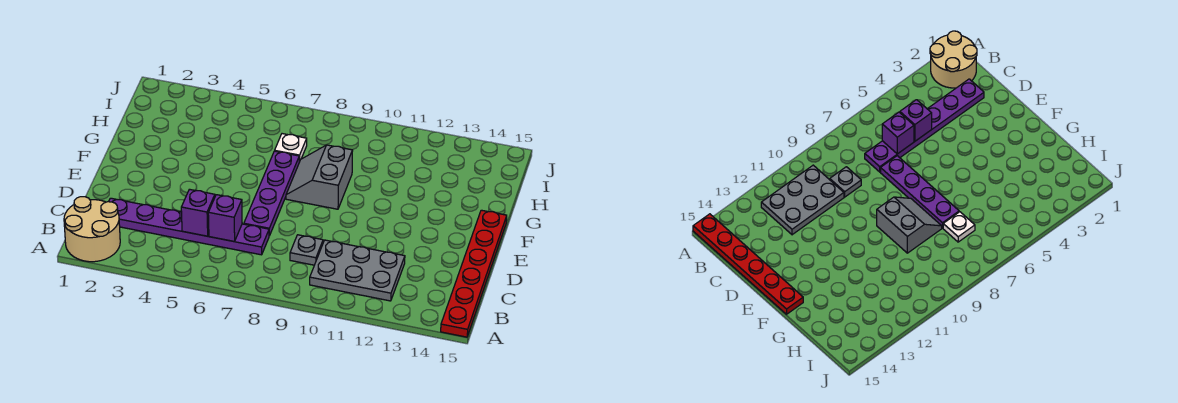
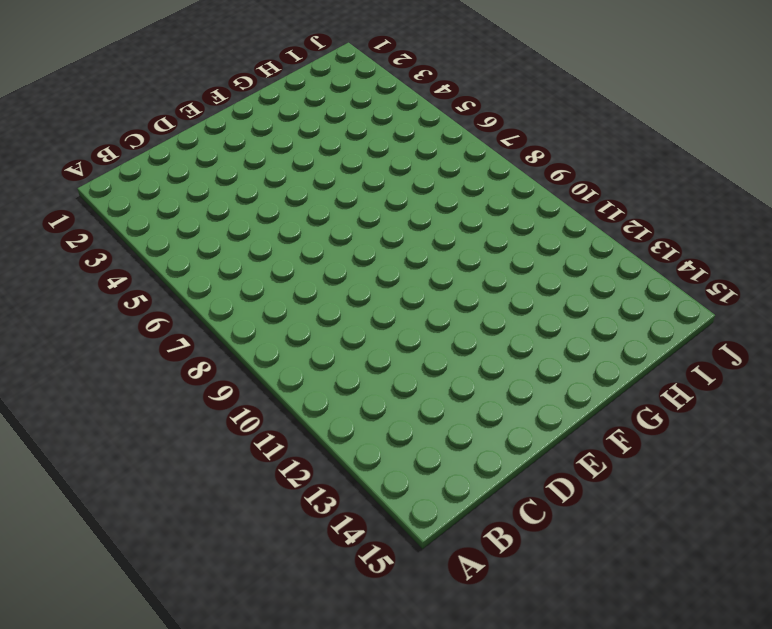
none -> tan 2x2 round brick [64,197,120,262]
none -> red 1x6 plate [441,210,507,337]

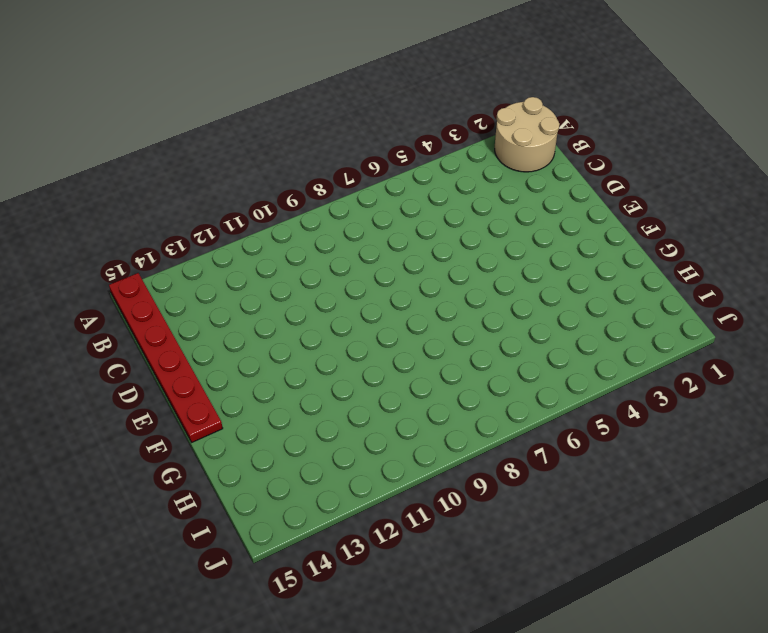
none -> grey 2x3 plate [310,240,405,301]
none -> purple 1x6 plate [109,198,269,255]

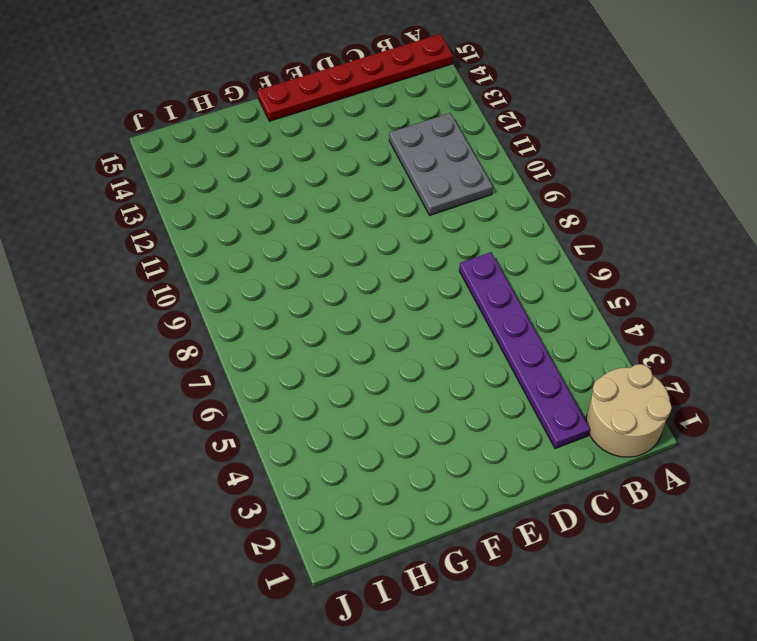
none -> grey 1x1 plate [290,235,323,265]
none -> purple 1x4 plate [244,151,299,236]

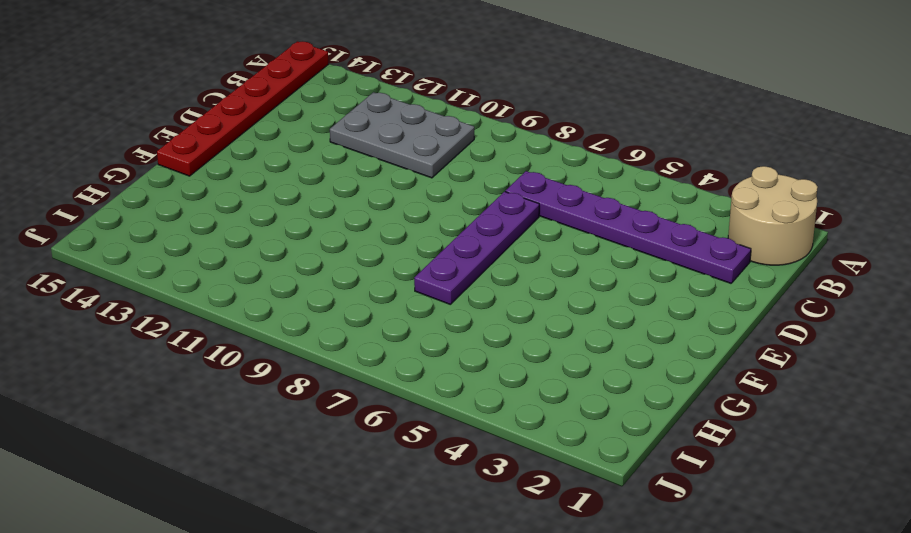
none -> grey 1x1 plate [290,235,323,265]
none -> grey 2x2 slope [286,145,353,209]

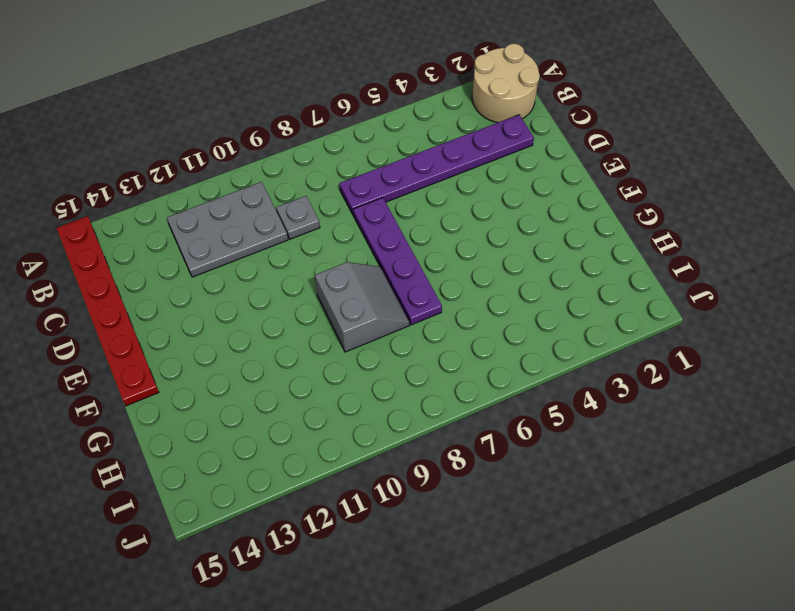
none -> white 1x1 plate [275,134,307,162]
none -> purple 1x1 brick [181,189,215,236]

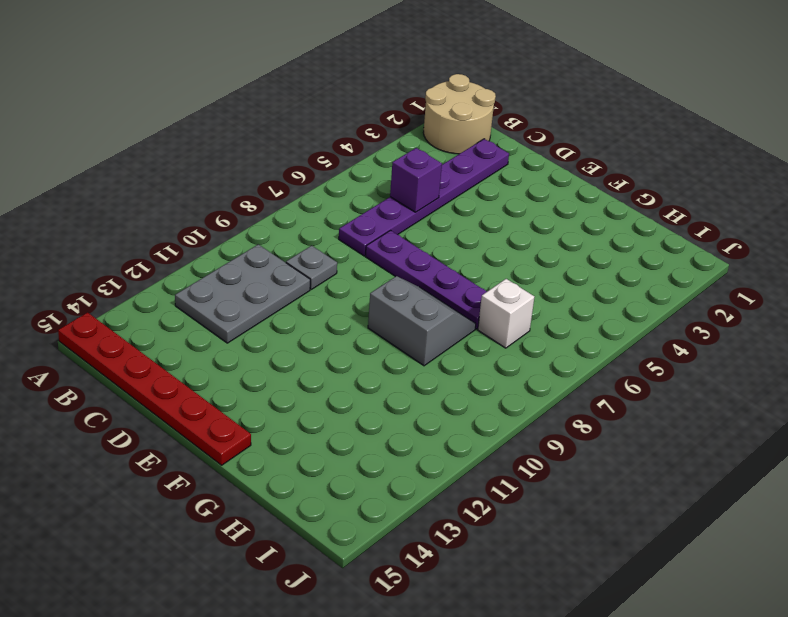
white 1x1 brick [478,279,534,348] -> white 1x1 plate [275,134,307,162]
none -> purple 1x1 brick [208,195,242,242]

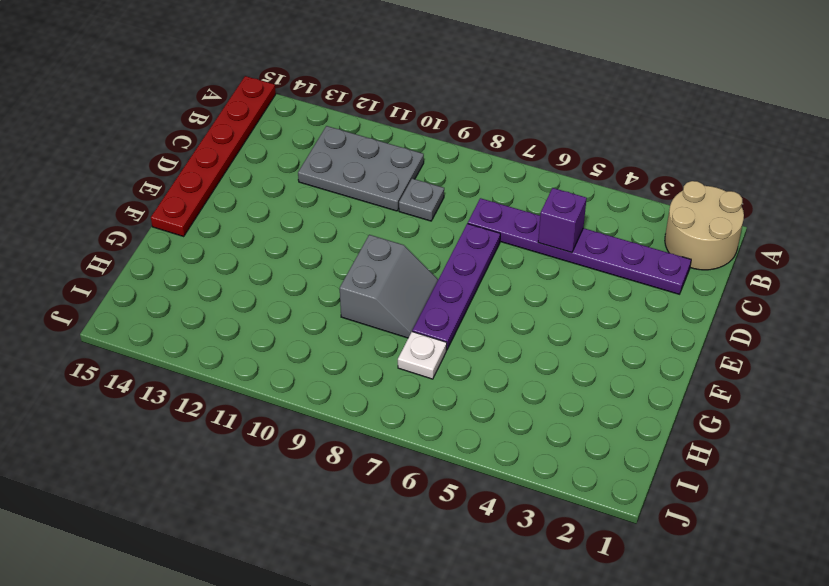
none -> purple 1x1 brick [208,195,242,242]

